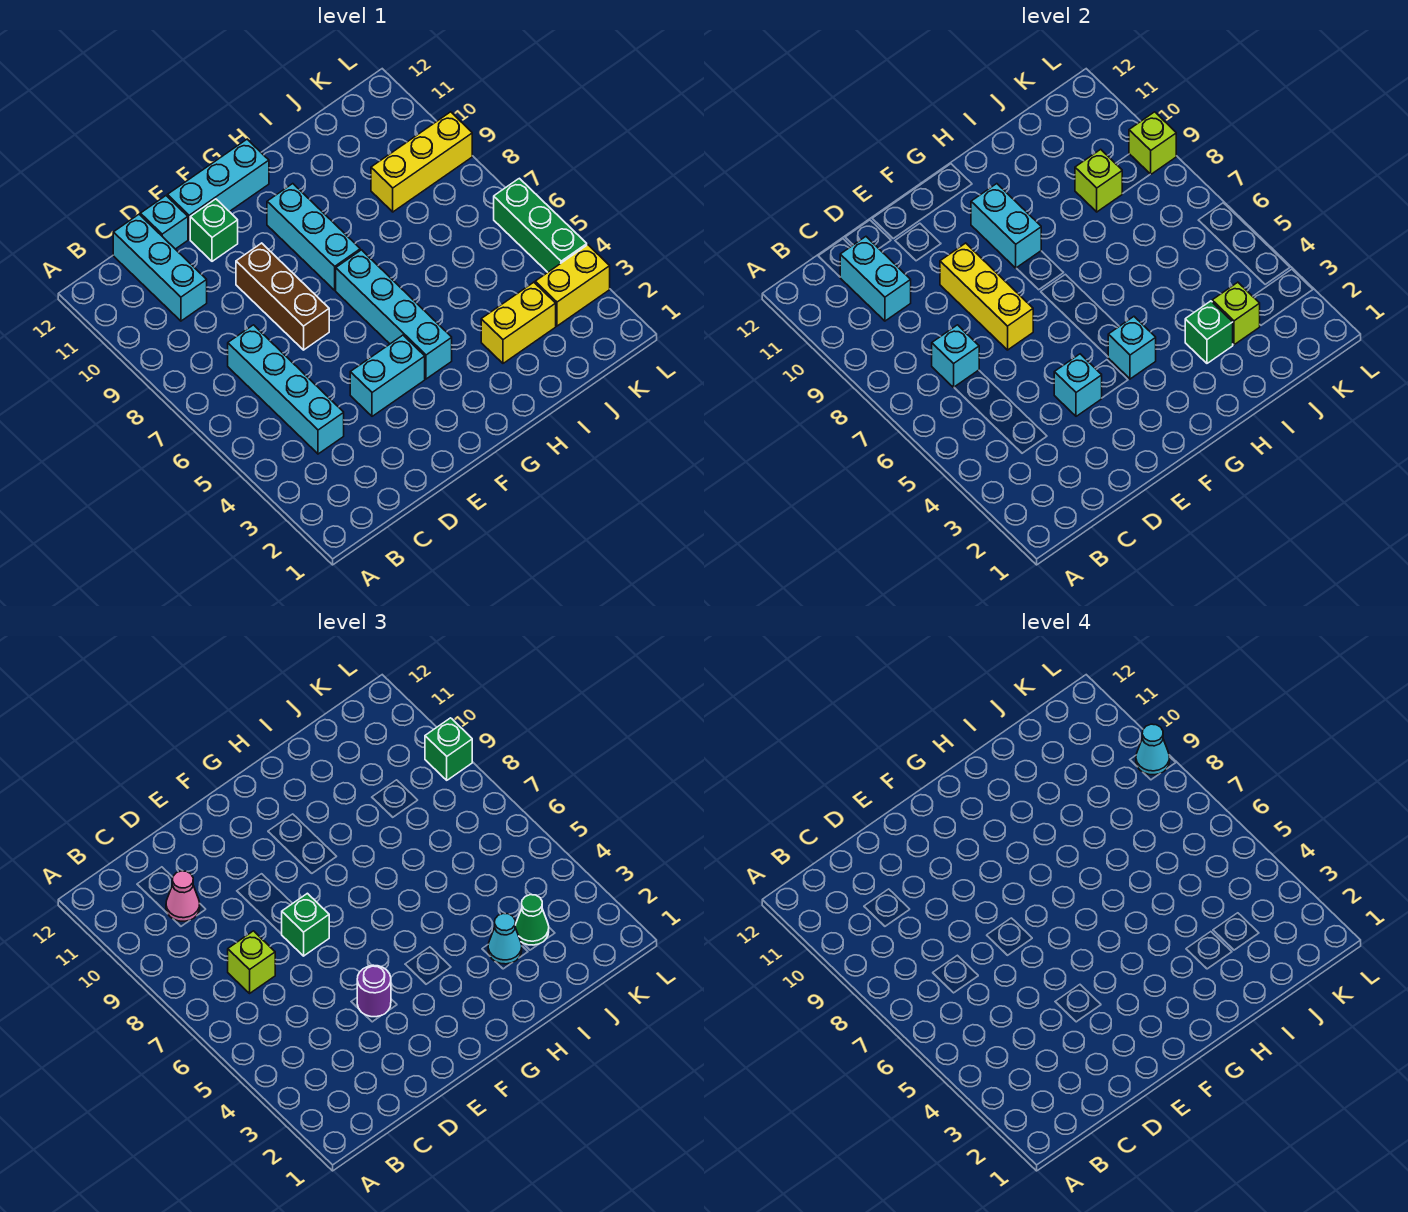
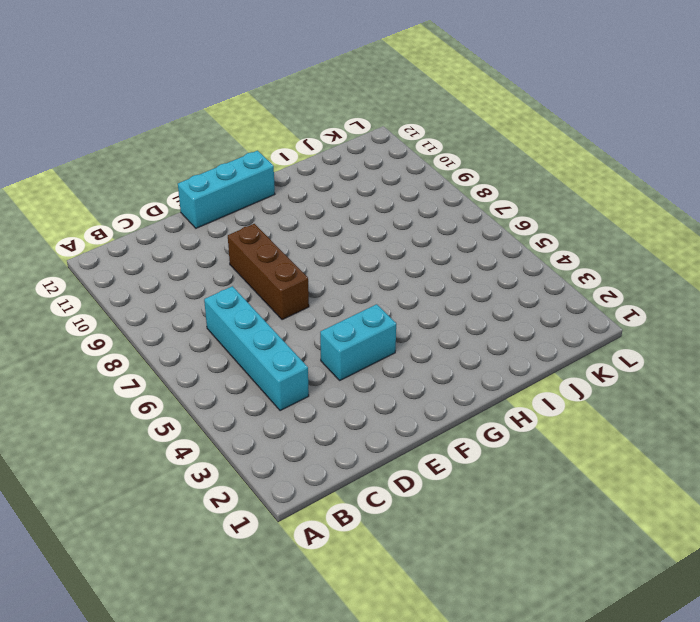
none -> cyan 1x3 brick [113,214,207,321]
none -> cyan 1x1 brick [140,196,188,249]
none -> green 1x1 brick [190,199,238,261]
none -> cyan 1x4 brick [336,250,452,379]

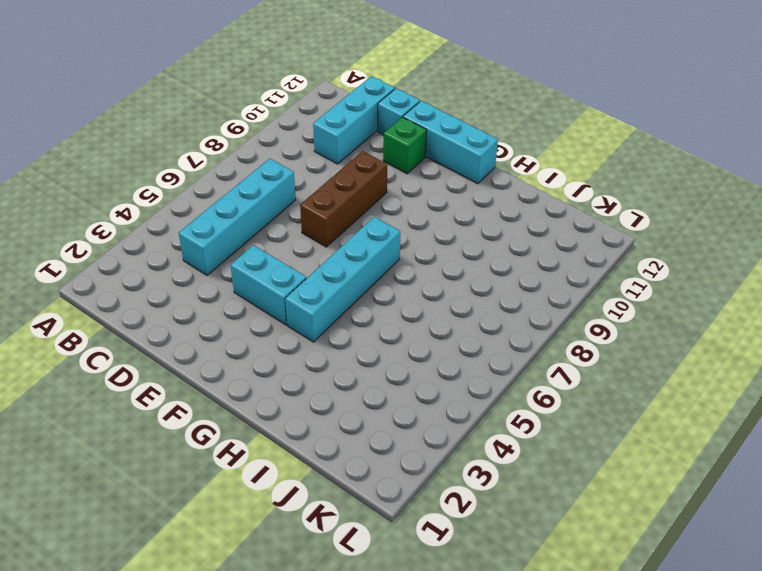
none -> cyan 1x3 brick [267,184,360,290]
none -> yellow 1x2 brick [481,282,556,363]
none -> yellow 1x3 brick [371,112,472,212]
none -> yellow 1x2 brick [535,245,610,326]

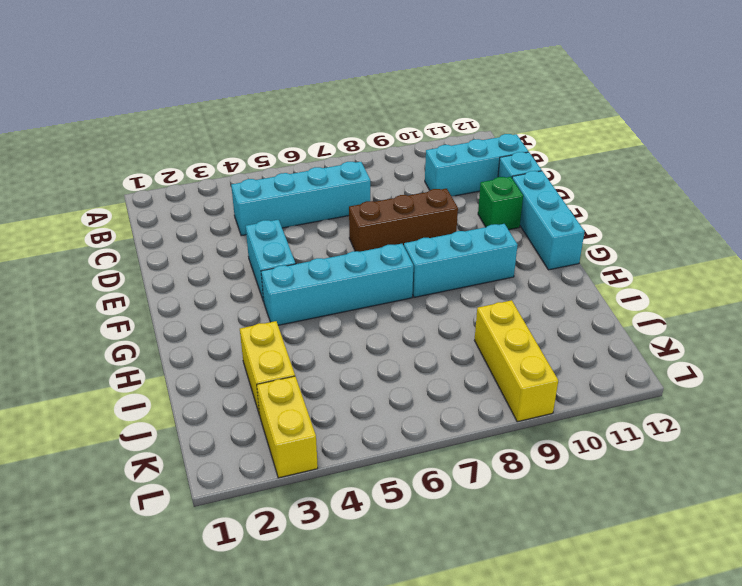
none -> green 1x3 brick [494,178,587,272]
none -> cyan 1x1 brick [932,325,979,387]
none -> cyan 1x2 brick [840,237,911,321]
none -> cyan 1x1 brick [1054,354,1102,416]

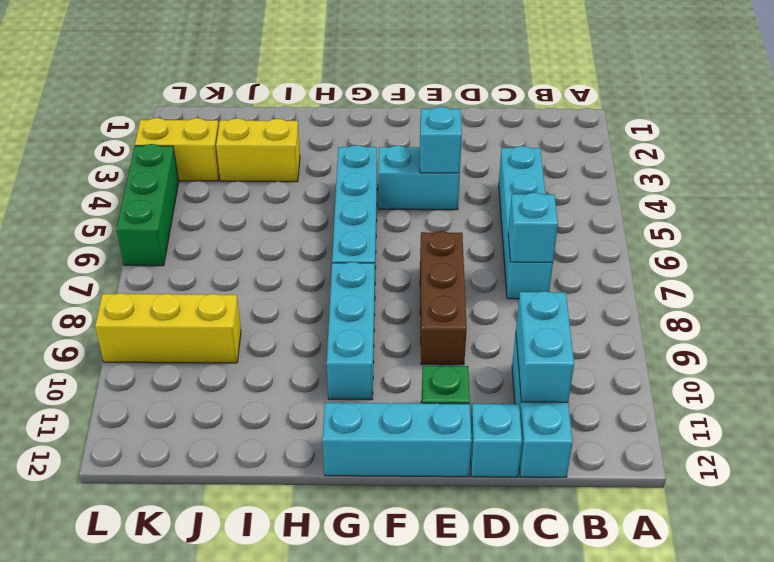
none -> yellow 1x3 brick [940,243,1033,350]
none -> cyan 1x1 brick [1108,317,1156,379]
none -> cyan 1x2 brick [971,184,1041,268]
none -> green 1x1 brick [1185,301,1233,363]

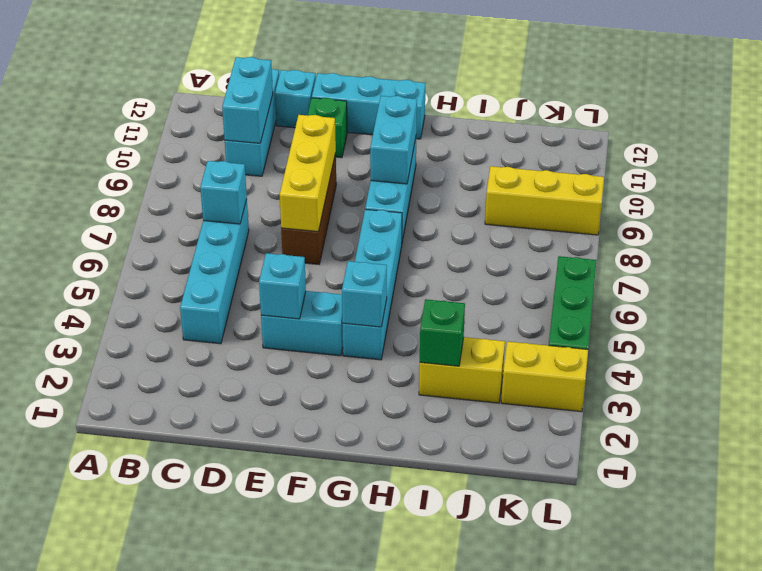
none -> lime 1x1 brick [1212,282,1260,345]
none -> lime 1x1 brick [1075,149,1122,212]
none -> lime 1x1 brick [1129,112,1176,174]
none -> lime 1x1 brick [228,931,275,993]

